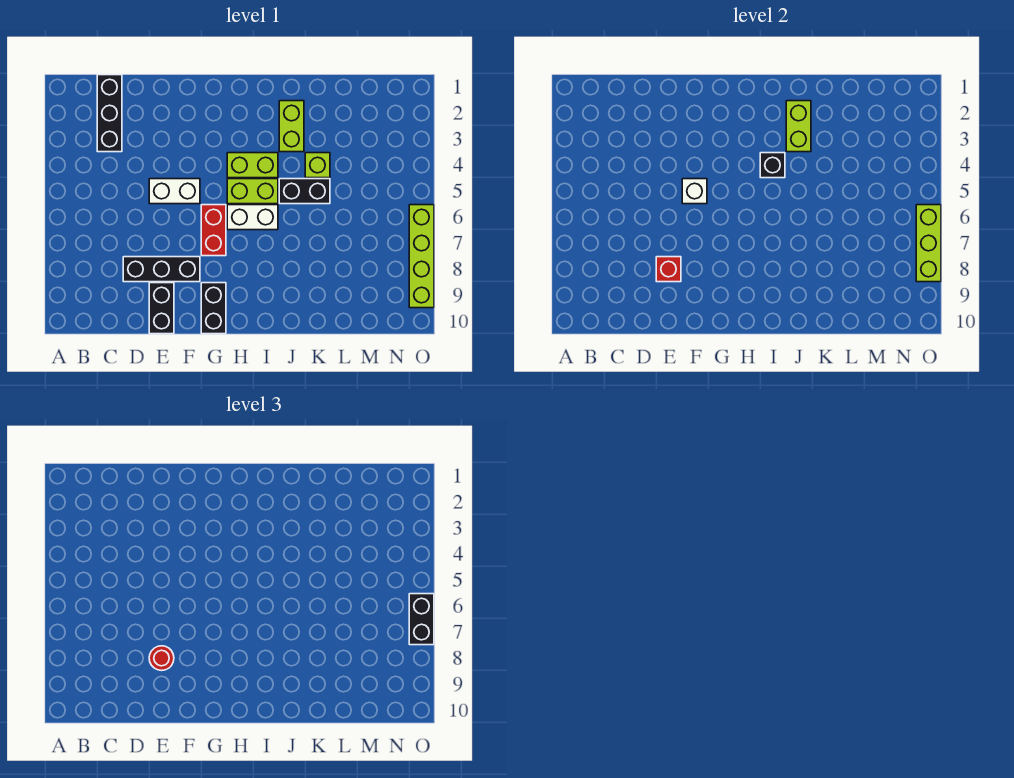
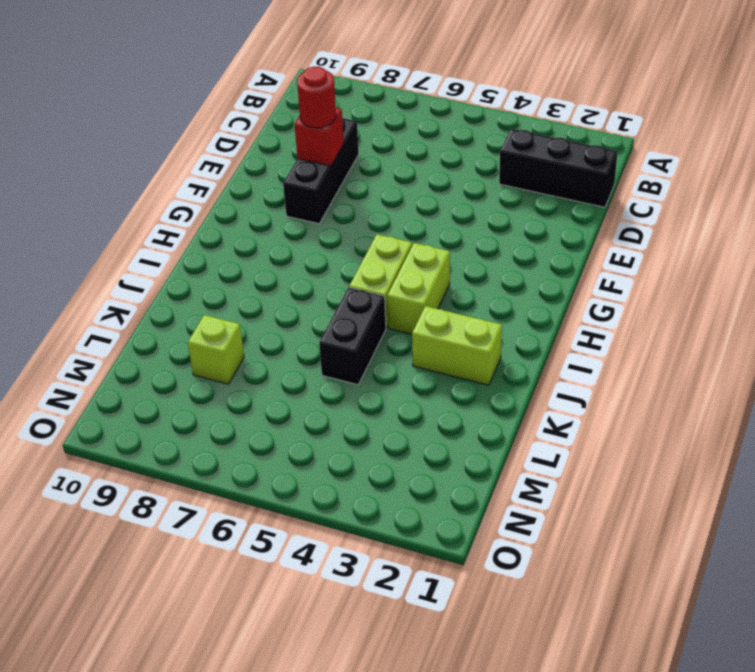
lime 1x1 brick [188,315,244,384] -> lime 1x1 brick moved to [305,153,330,178]
none -> white 1x2 brick [149,179,200,204]
none -> black 1x2 brick [149,283,174,334]
none -> red 1x2 brick [201,205,226,256]

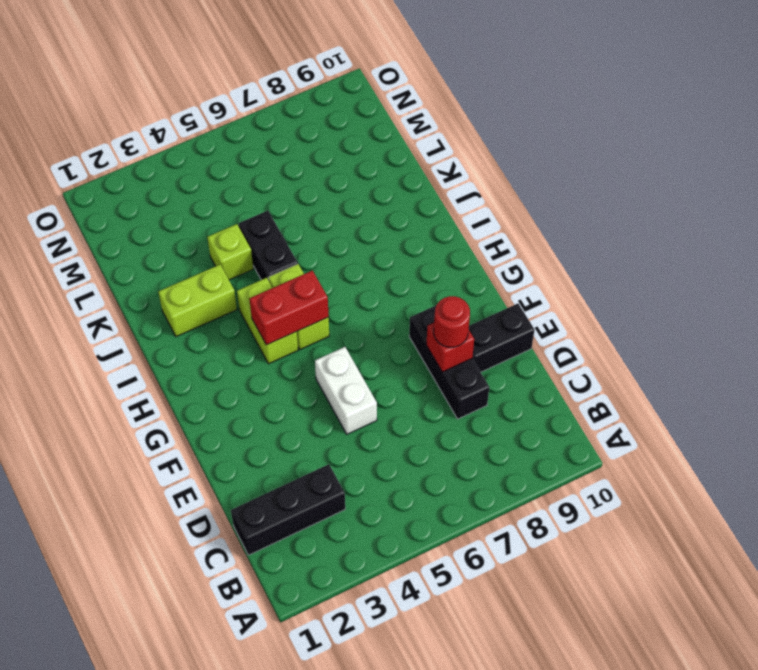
red 1x2 brick [249,270,329,345] -> red 1x2 brick moved to [201,205,226,256]
none -> black 1x2 brick [201,283,226,334]
none -> white 1x2 brick [227,205,278,230]
none -> lime 1x4 brick [409,205,434,308]

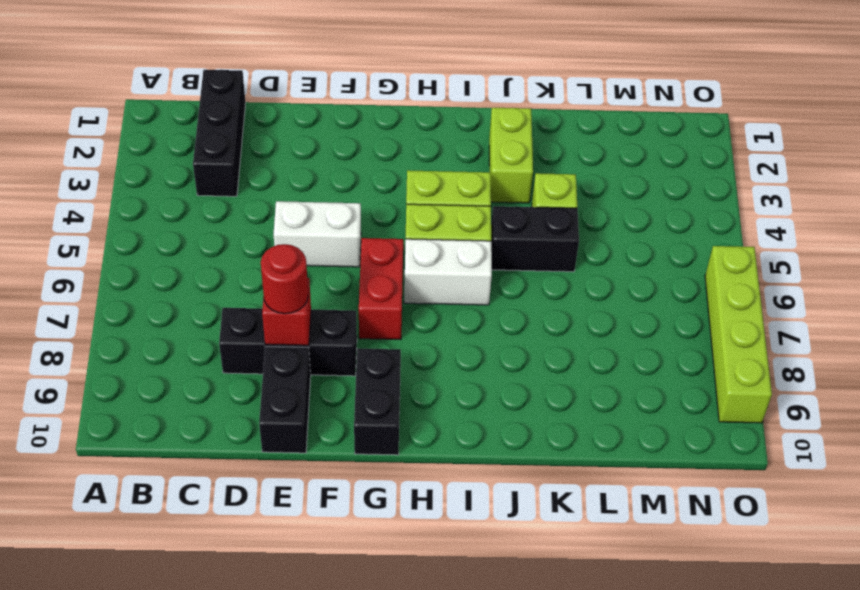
none -> white 1x1 brick [682,179,707,204]
none -> black 1x1 brick [760,153,785,178]
none -> lime 1x2 brick [786,101,811,152]

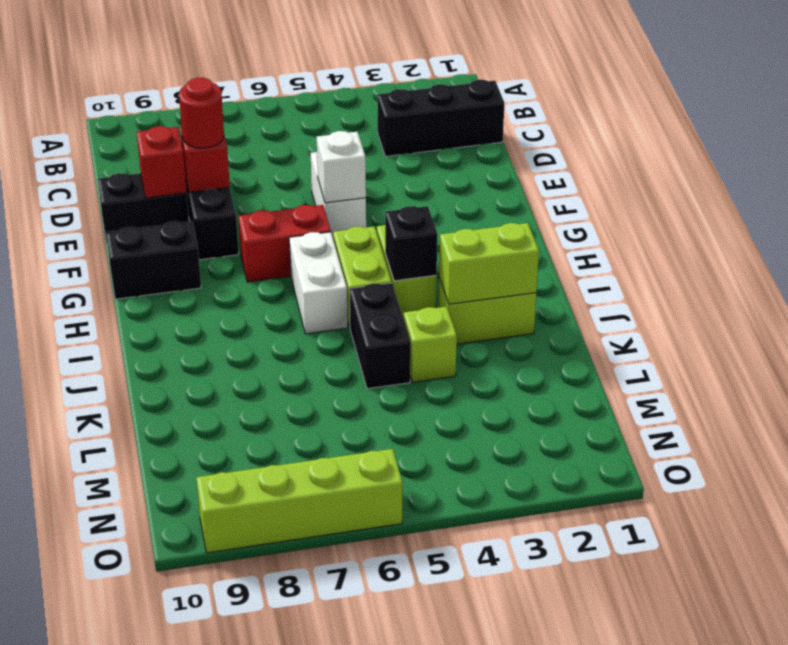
red 1x1 brick [137,126,187,198] -> none
none -> lime 1x3 brick [916,205,941,282]
none -> black 1x2 brick [409,594,434,645]

